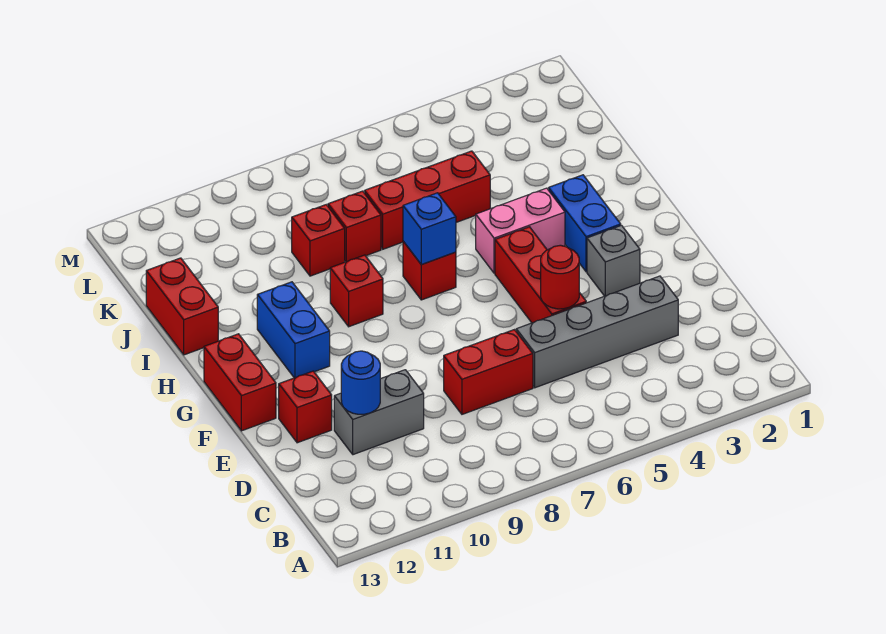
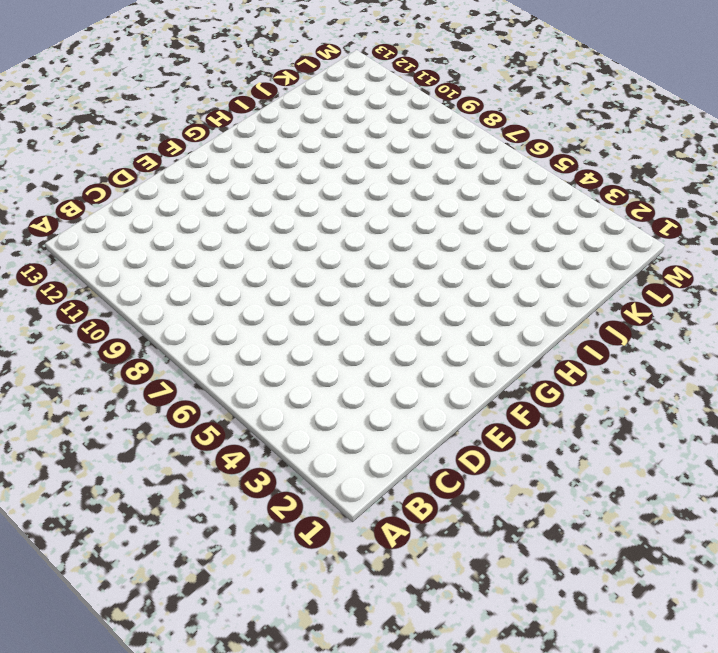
none -> grey 1x4 brick [516,276,678,388]
none -> red 1x2 brick [444,330,533,414]
none -> grey 1x2 brick [334,370,424,455]

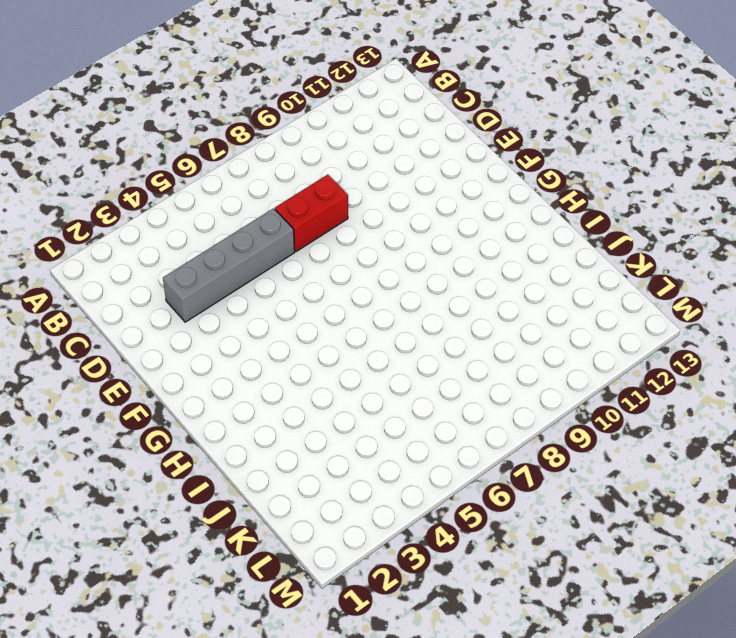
none -> grey 1x2 brick [334,370,424,455]
none -> red 1x3 brick [495,227,586,323]
none -> red 1x1 brick [279,371,332,443]

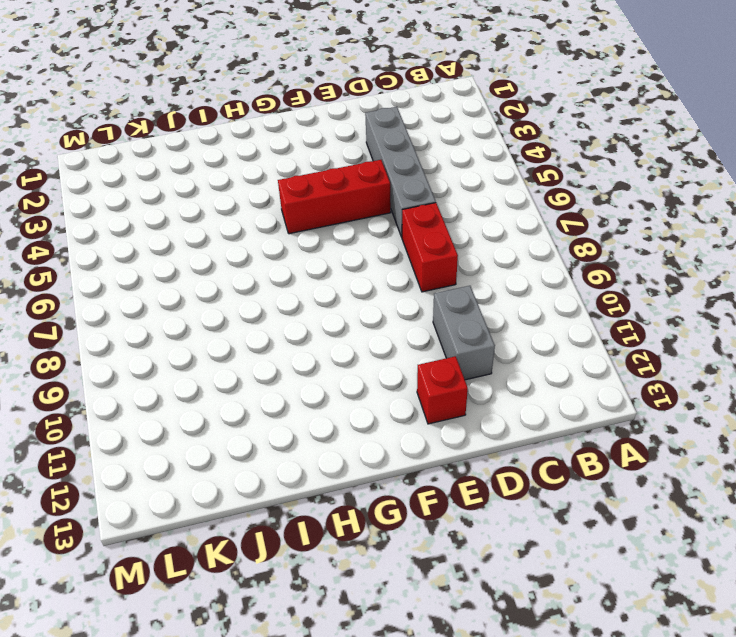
none -> grey 1x1 brick [587,225,640,296]
none -> red 1x2 brick [204,334,276,431]
none -> blue 1x2 brick [549,175,621,272]

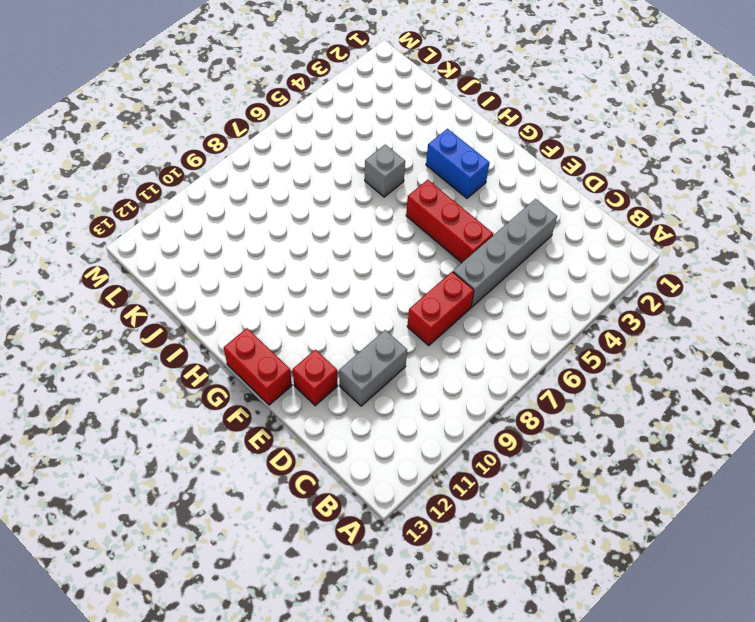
grey 1x1 brick [365,145,405,197] -> grey 1x1 brick moved to [587,225,640,296]
none -> blue 1x2 brick [257,282,330,378]
none -> pink 1x2 brick [476,188,565,273]
none -> red 1x1 brick [403,241,456,300]

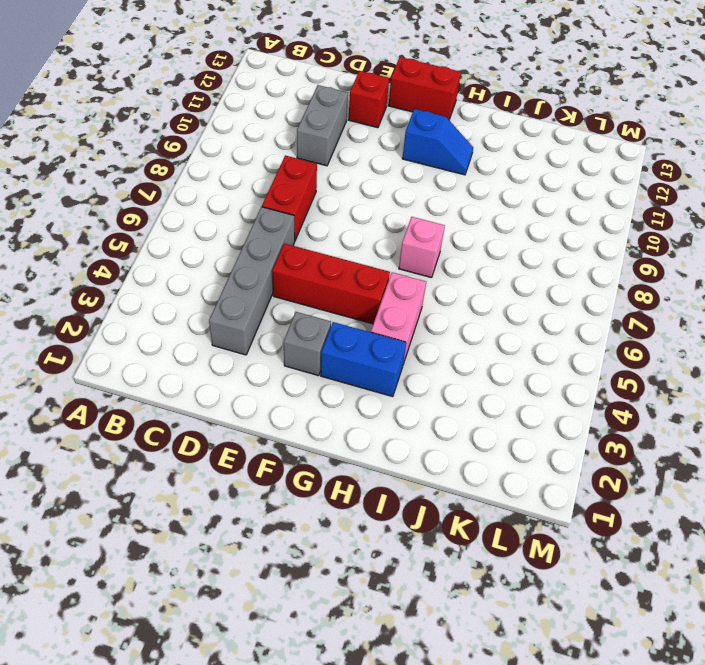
blue 1x2 slope [402,109,473,175] -> blue 1x2 brick [257,282,330,378]
pink 1x1 brick [399,217,445,278] -> red 1x1 brick [403,241,456,300]
none -> red 1x1 brick [330,255,383,327]
none -> red 1x2 brick [146,258,218,355]
none -> red 1x3 brick [365,151,490,249]

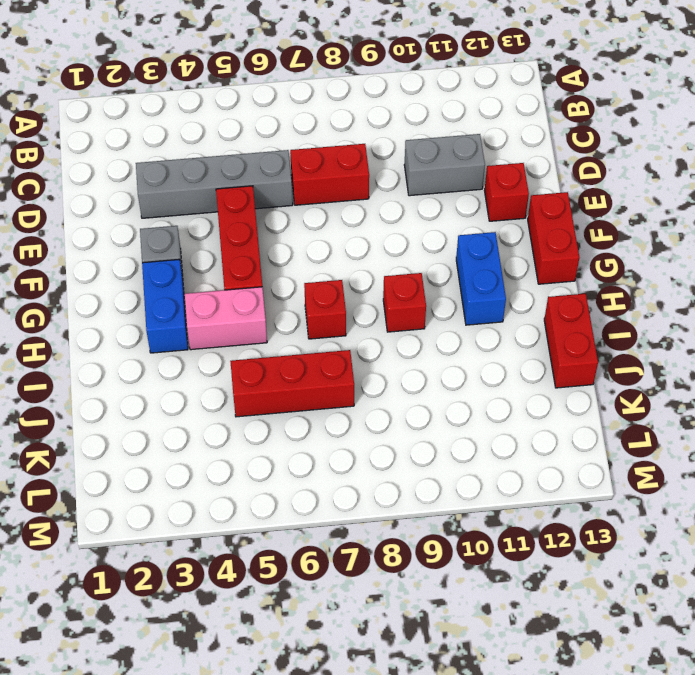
none -> red 1x1 brick [328,191,381,262]
none -> red 1x1 brick [292,205,345,276]
none -> blue 1x1 round brick [341,351,380,414]

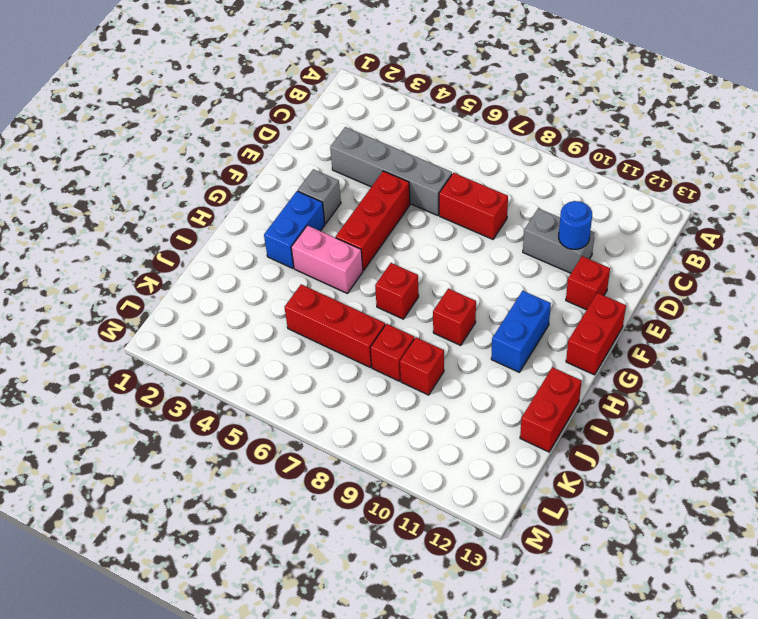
none -> red 1x1 round brick [541,245,579,309]
none -> blue 1x1 brick [403,193,456,264]

